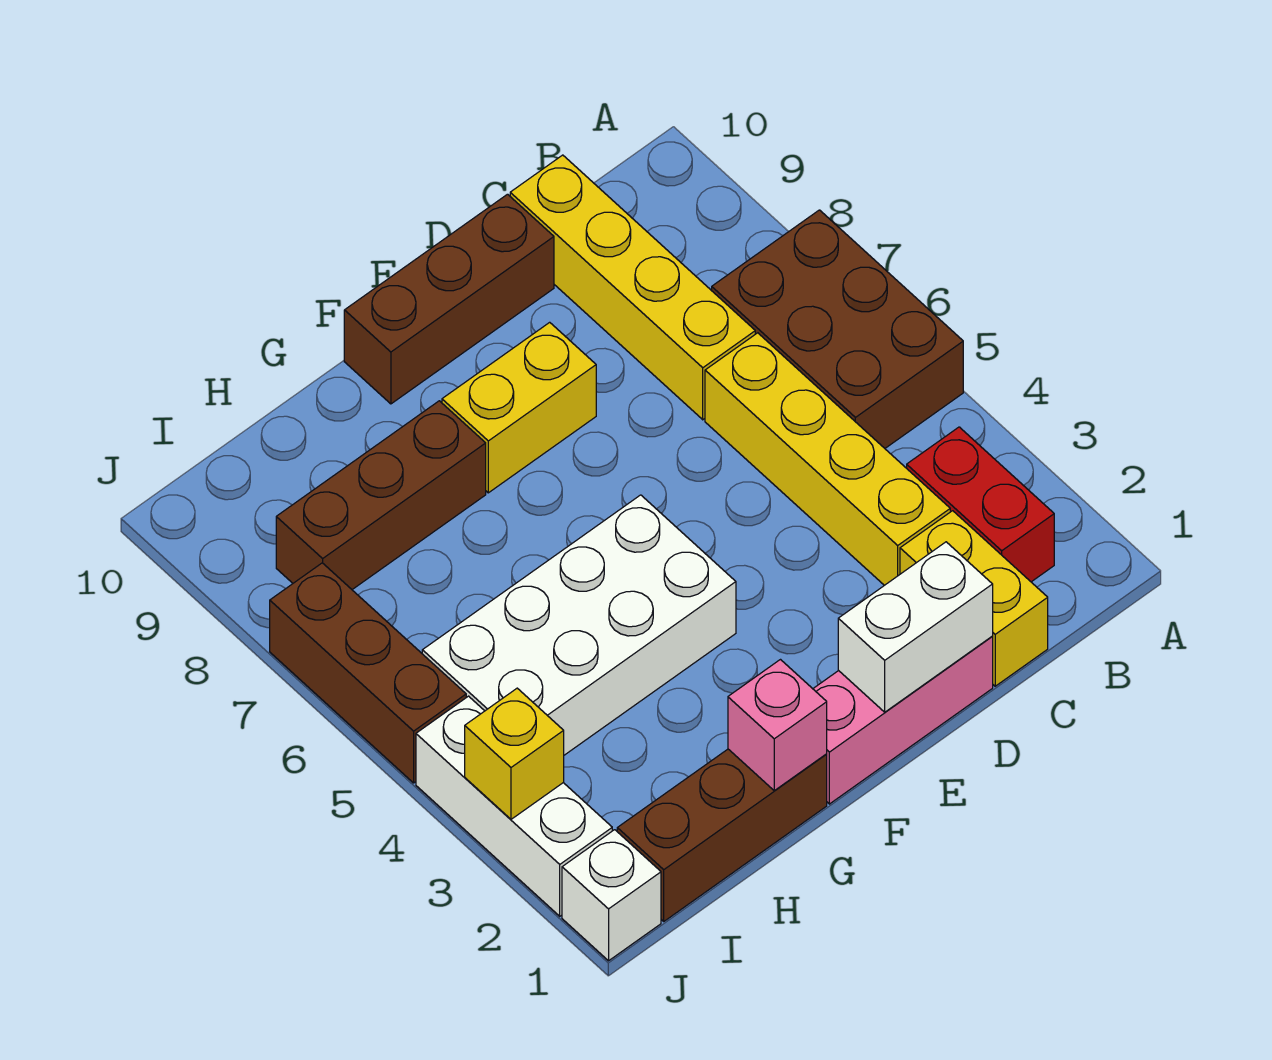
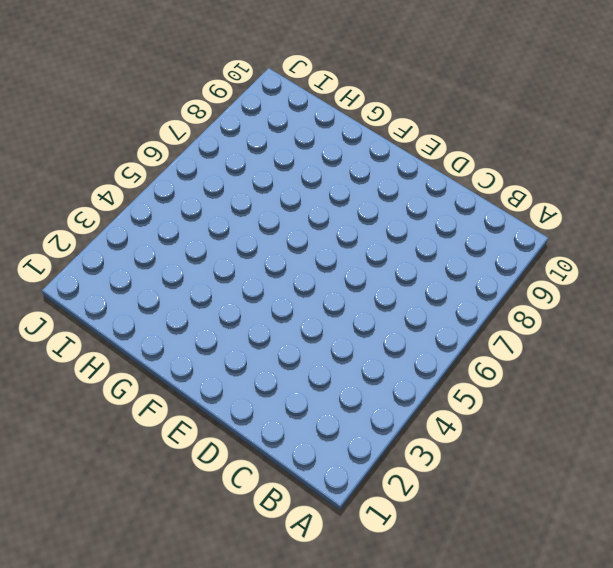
none -> brown 2x3 brick [712,210,963,448]
none -> red 1x2 brick [907,427,1054,582]
none -> yellow 1x2 brick [900,511,1048,686]

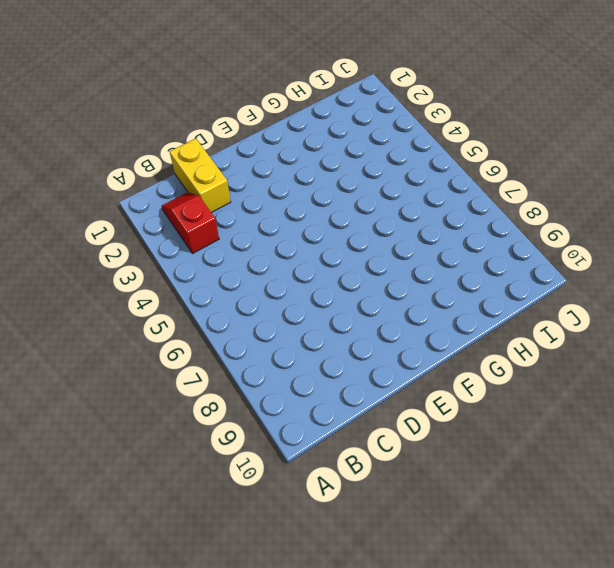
red 1x2 slope [162,192,219,254] -> red 1x2 brick [907,427,1054,582]
none -> brown 2x3 brick [712,210,963,448]
none -> yellow 1x4 brick [705,333,950,585]
none -> yellow 1x4 brick [510,155,755,420]

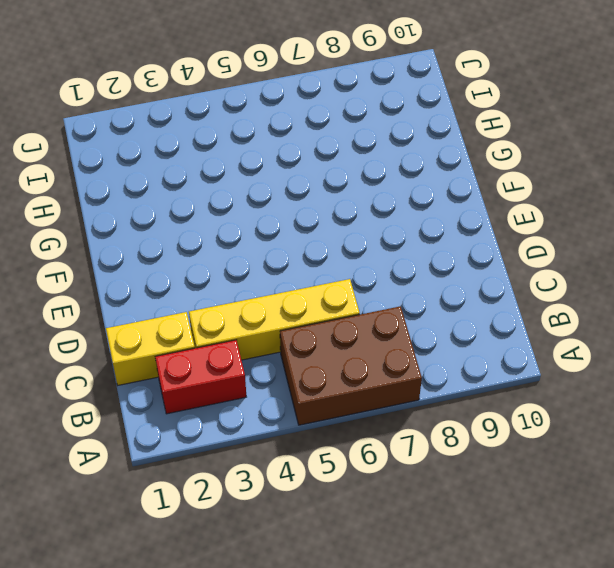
none -> yellow 1x4 brick [510,155,755,420]
none -> pink 1x3 brick [813,637,993,804]
none -> brown 1x3 brick [344,194,554,404]

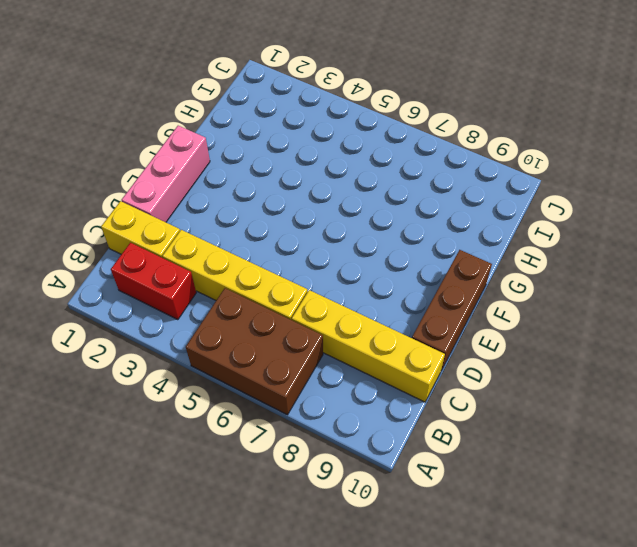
none -> yellow 1x2 brick [442,322,596,493]
none -> white 2x4 brick [422,495,736,755]
none -> brown 1x3 brick [617,749,827,921]

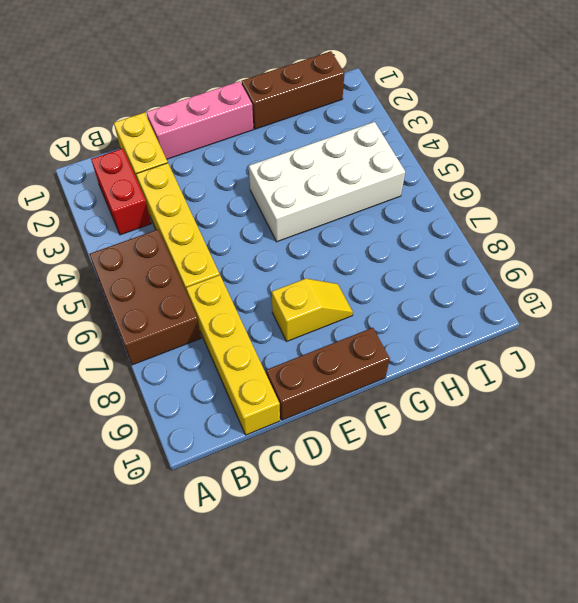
yellow 1x2 slope [272,278,353,341] -> yellow 1x2 brick [442,322,596,493]
none -> brown 1x3 brick [276,401,486,590]
none -> white 1x1 brick [562,830,661,961]
none -> white 1x3 brick [416,696,612,916]

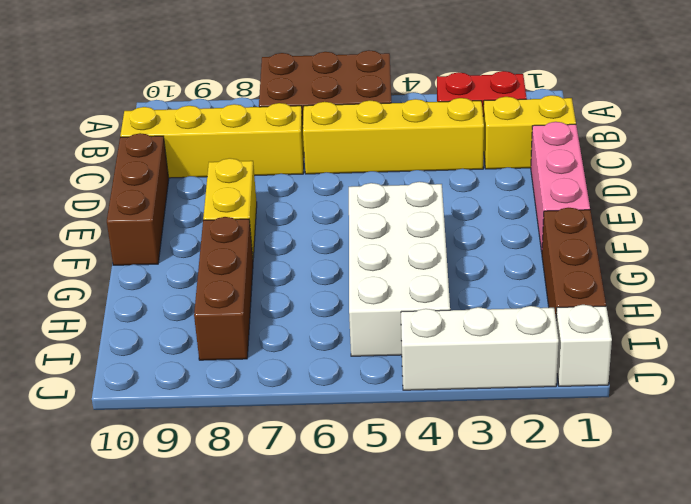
none -> brown 1x3 brick [270,563,466,783]
none -> white 1x2 brick [838,542,993,712]
none -> pink 1x1 brick [728,660,827,791]

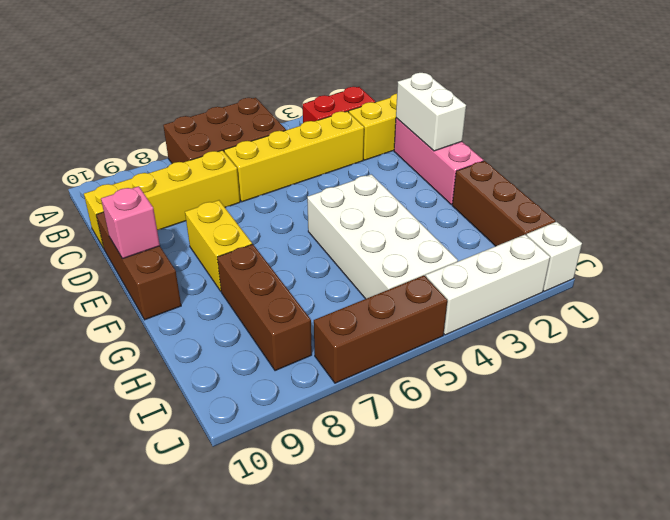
pink 1x1 brick [101,186,160,259] -> pink 1x1 brick moved to [728,660,827,791]
none -> yellow 1x1 brick [465,688,564,819]

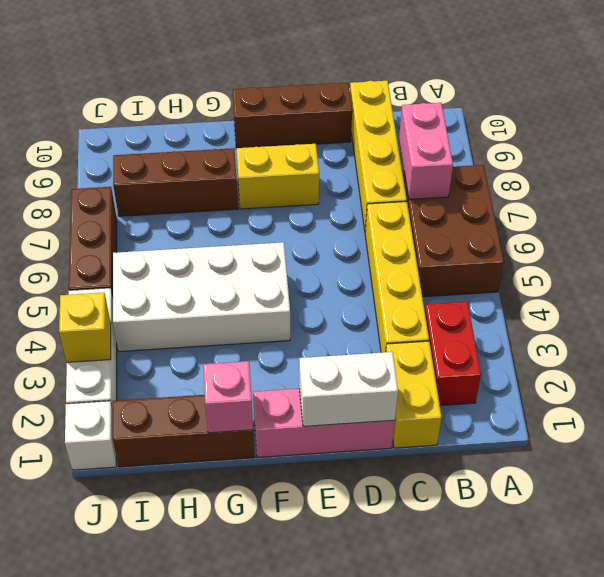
pink 1x2 brick [399,103,453,199] -> none

